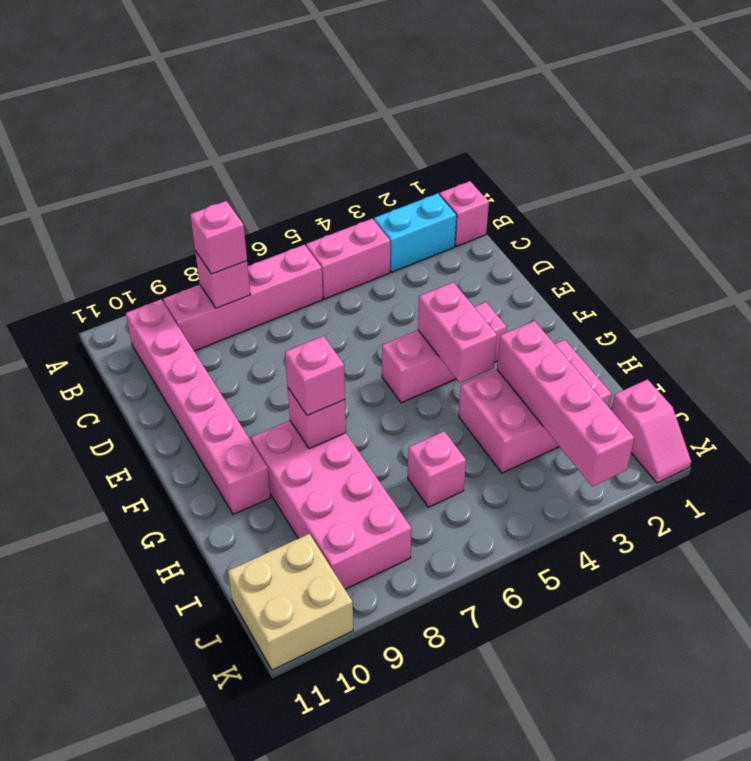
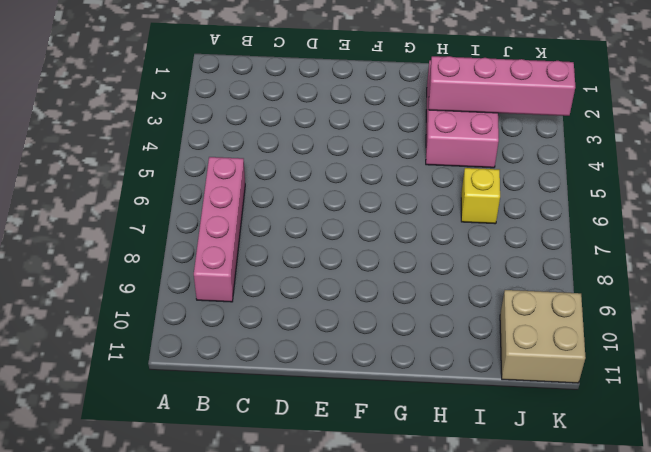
yellow 1x1 brick [461,168,500,224] -> pink 1x1 brick [408,431,466,507]
none -> pink 1x1 brick [440,181,489,246]
none -> cyan 1x2 brick [374,193,457,272]
none -> pink 1x2 brick [306,219,390,299]

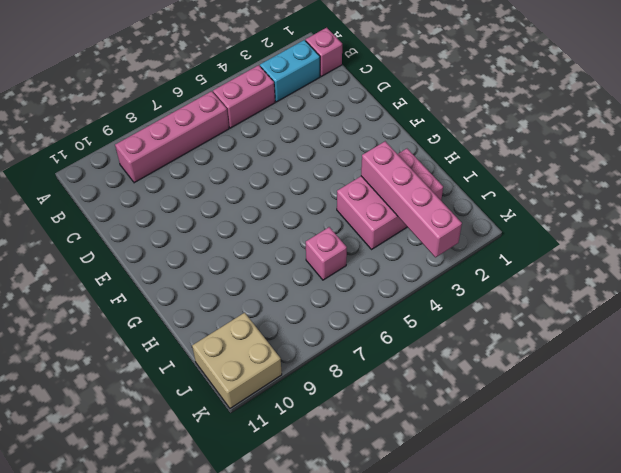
none -> pink 1x6 brick [126,300,270,515]
none -> pink 1x3 brick [382,302,507,403]
none -> pink 2x4 brick [251,421,412,589]

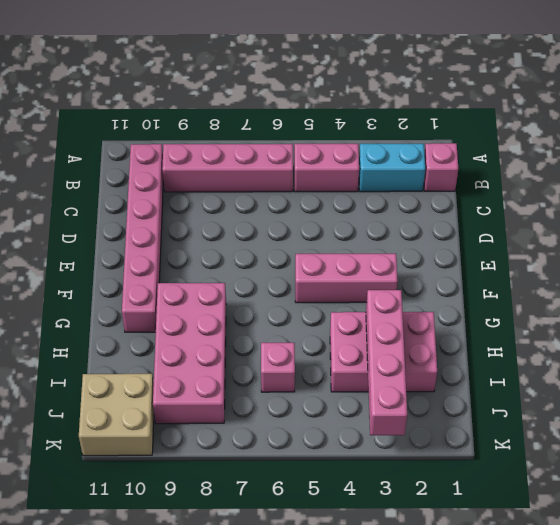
none -> pink 1x2 slope [612,379,691,483]
none -> pink 1x1 brick [195,251,251,308]
none -> pink 1x2 brick [418,282,497,383]

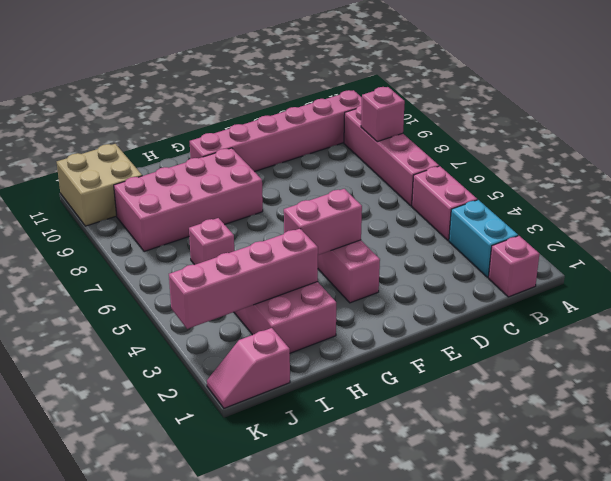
none -> pink 1x1 brick [288,388,346,449]
none -> pink 1x1 brick [190,201,247,274]
none -> pink 1x1 brick [285,336,345,416]

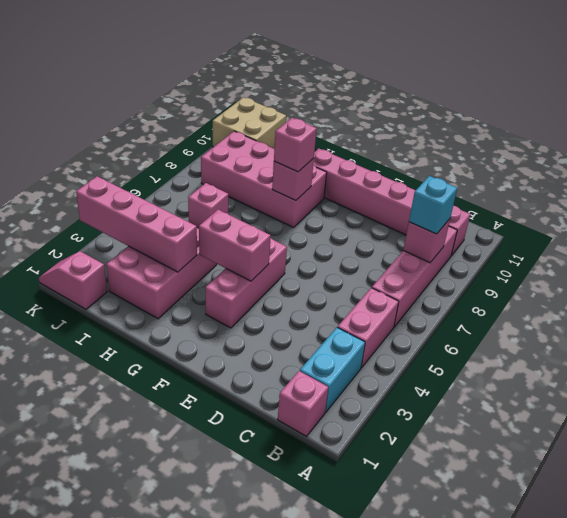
cyan 1x1 brick [409,176,457,234] -> pink 1x1 brick [190,201,247,274]

